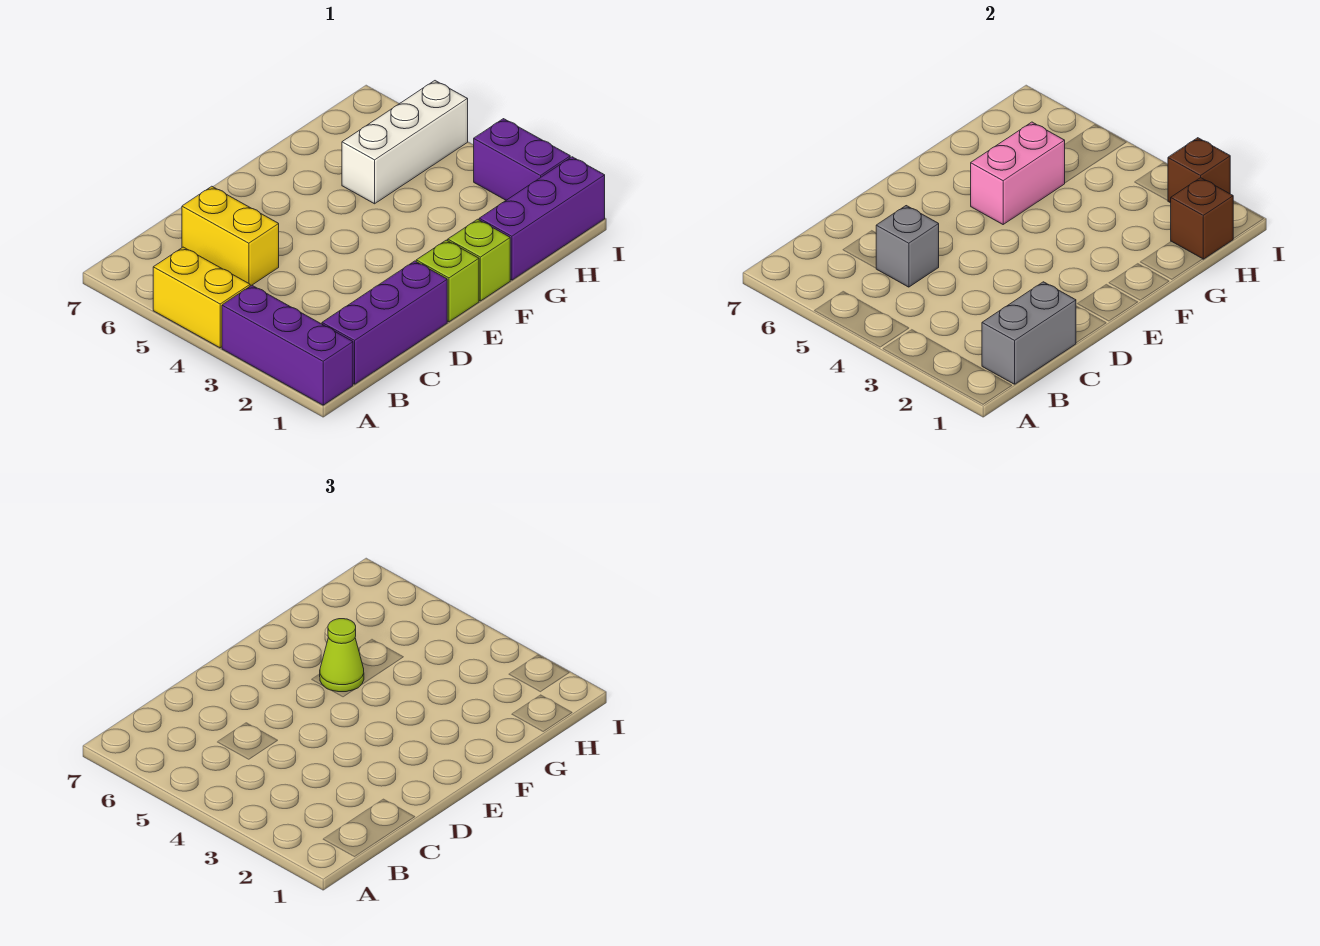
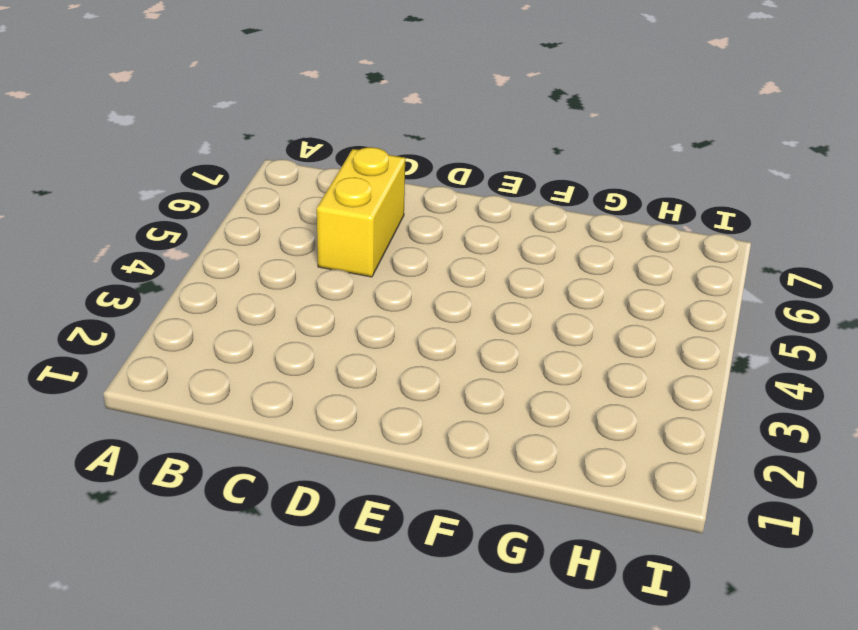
none -> purple 1x3 brick [222,285,353,405]
none -> yellow 1x2 brick [153,247,250,348]
none -> purple 1x3 brick [322,261,447,384]

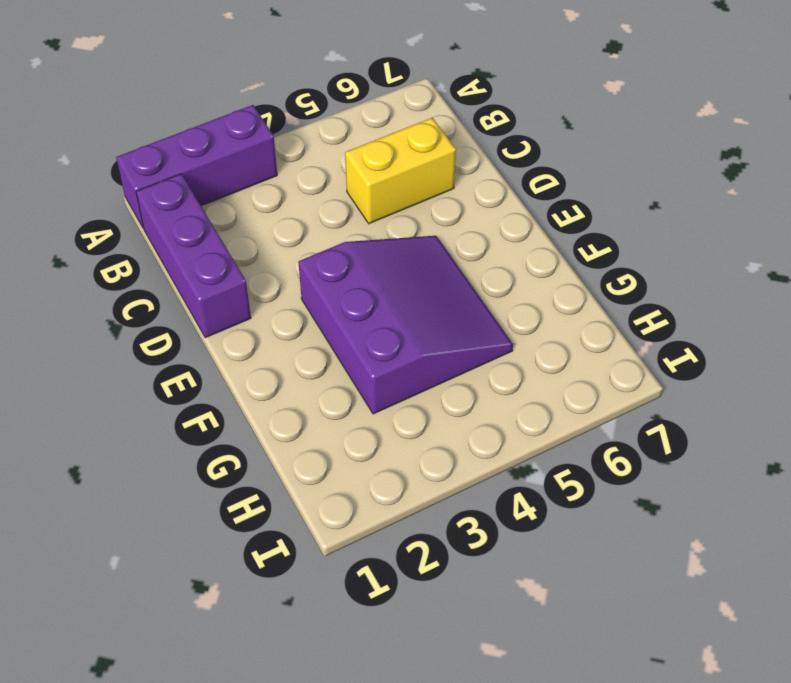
purple 3x3 slope [298,236,513,414] -> white 1x3 brick [342,81,468,204]
none -> yellow 1x2 brick [153,247,250,348]
none -> lime 1x1 brick [416,240,479,322]
none -> lime 1x1 brick [448,219,510,301]

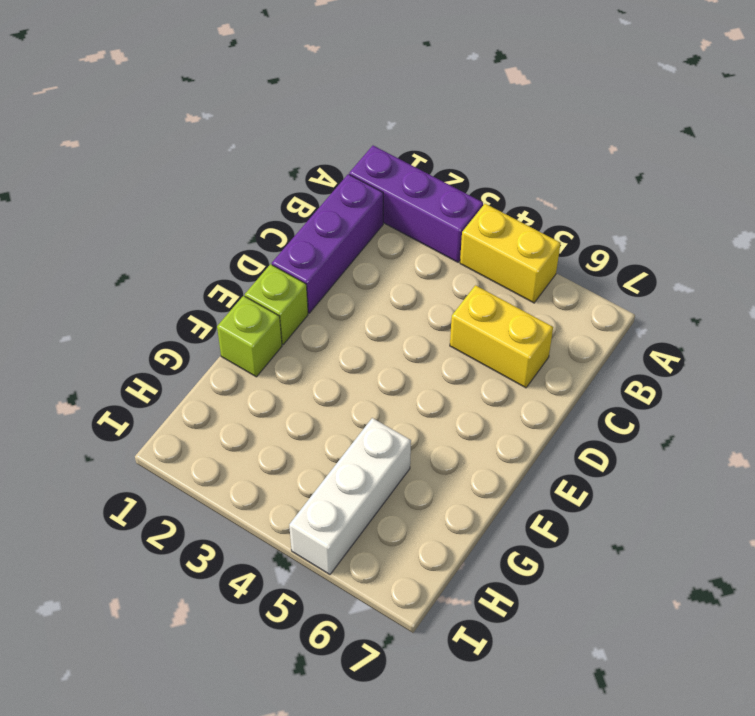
none -> purple 1x3 brick [479,157,605,280]
none -> purple 1x2 brick [474,119,570,200]
none -> grey 1x2 brick [982,282,1076,384]

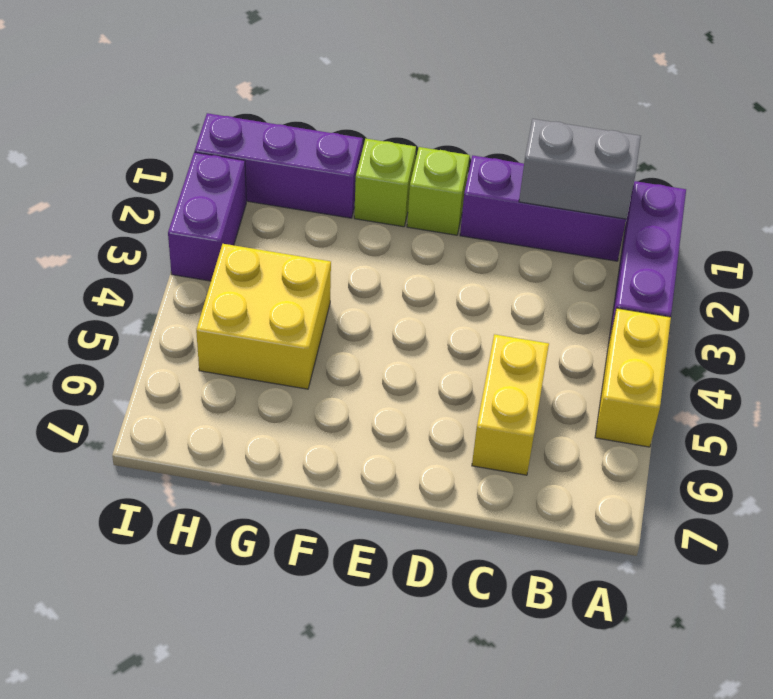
yellow 2x2 brick [196,244,331,389] -> white 1x3 brick [342,81,468,204]
none -> grey 1x1 brick [876,206,939,287]
none -> pink 1x2 brick [971,122,1065,224]
none -> brown 1x1 brick [1171,178,1233,259]

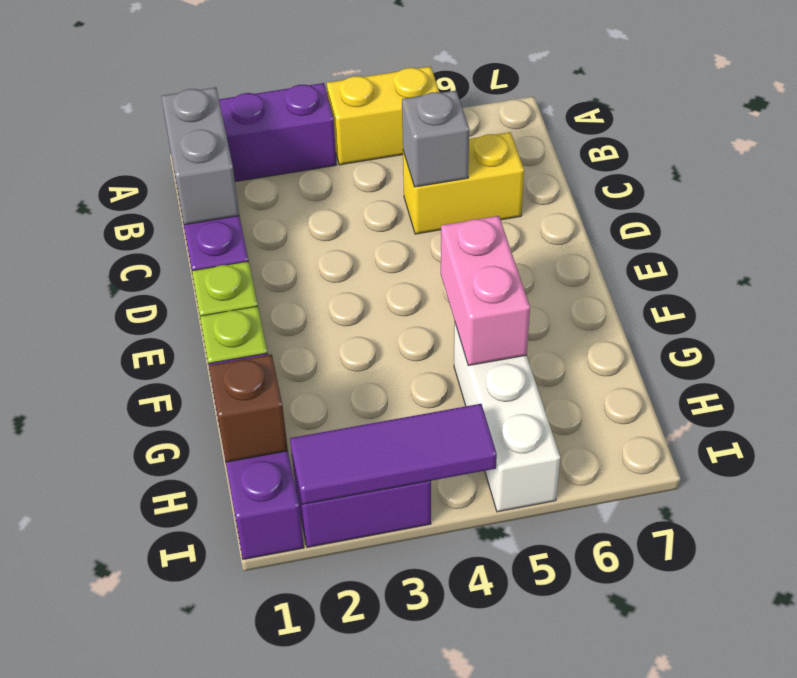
purple 1x3 tile [290,404,497,504] -> brown 1x1 brick [1168,138,1230,203]
none -> lime 1x1 cone [320,619,364,692]

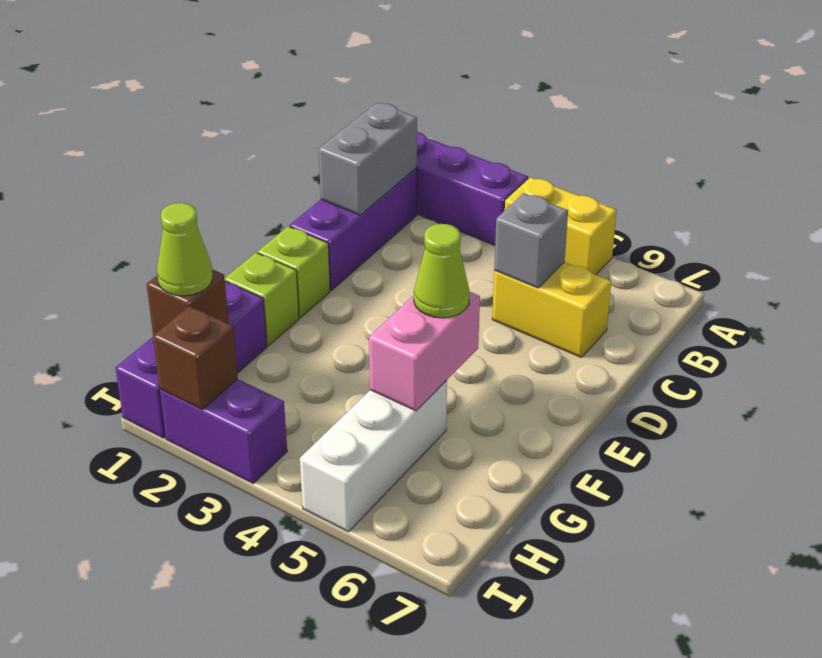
lime 1x1 cone [157,203,213,296] -> none

